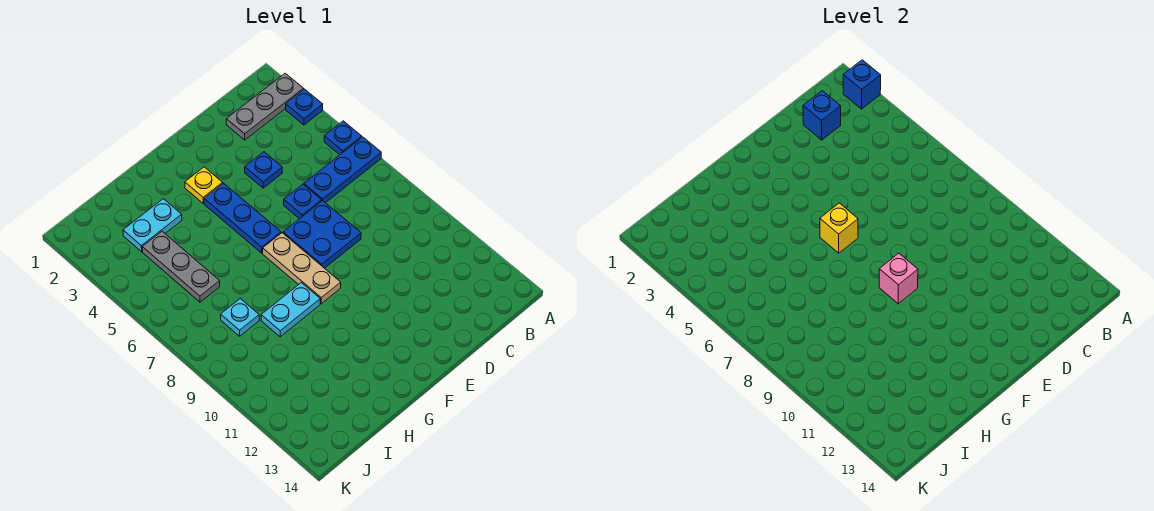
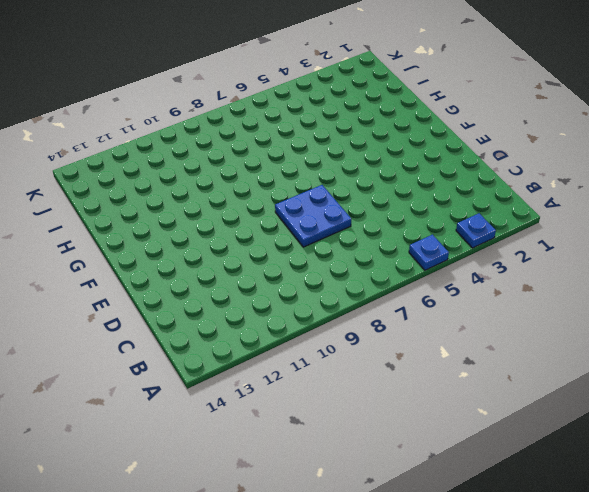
none -> grey 1x3 plate [226,73,304,140]
none -> blue 1x3 plate [304,137,381,203]
none -> blue 1x1 plate [245,152,282,188]

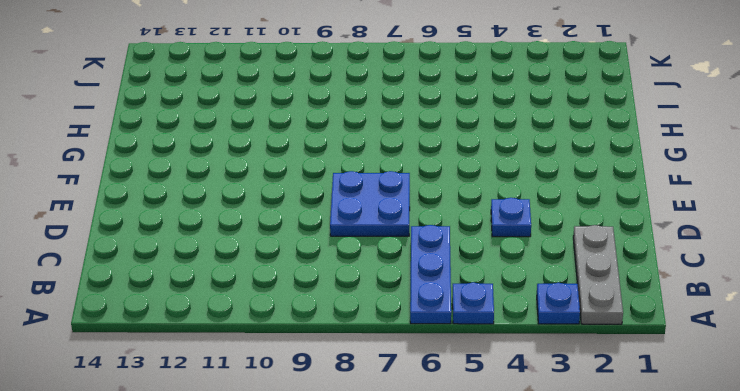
none -> blue 1x1 plate [284,184,322,219]
none -> yellow 1x1 plate [185,167,223,203]
none -> blue 1x3 plate [204,183,281,253]

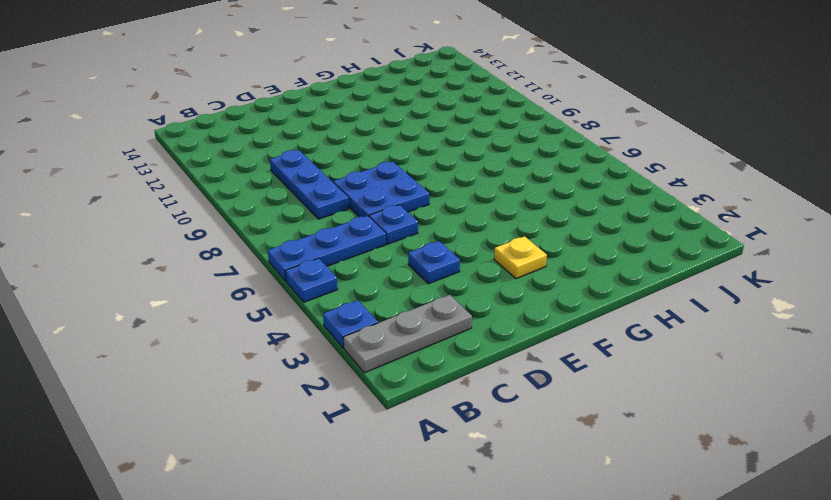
blue 1x3 plate [270,150,349,219] -> blue 1x3 plate moved to [204,183,281,253]
none -> tan 1x3 plate [263,233,341,304]
none -> cyan 1x2 plate [261,283,320,337]
none -> cyan 1x2 plate [123,199,182,252]

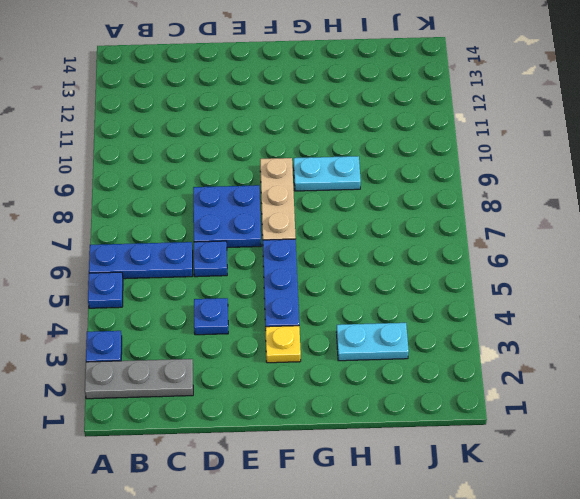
none -> grey 1x3 plate [142,231,220,302]
none -> cyan 1x1 plate [221,298,259,336]
none -> blue 1x1 brick [843,60,881,109]

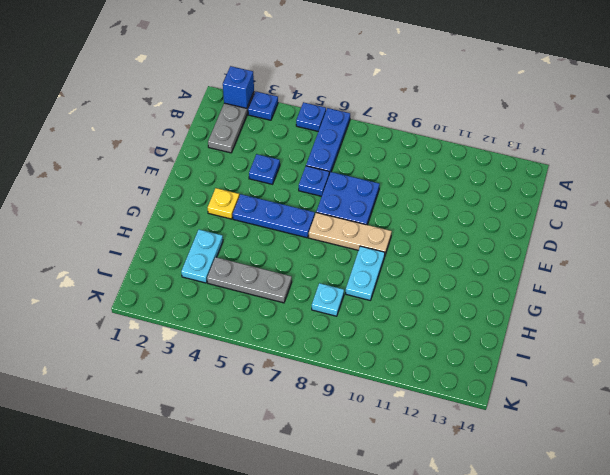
none -> blue 1x1 brick [803,91,841,140]
none -> yellow 1x1 brick [820,203,858,253]
none -> pink 1x1 brick [879,253,918,304]

